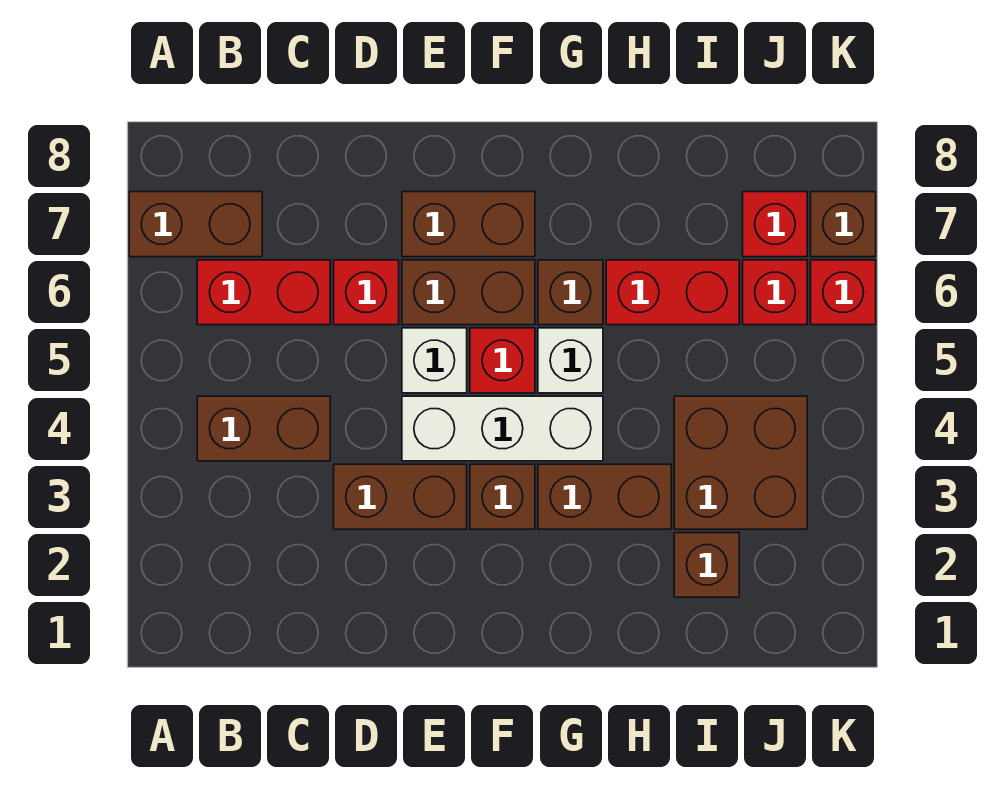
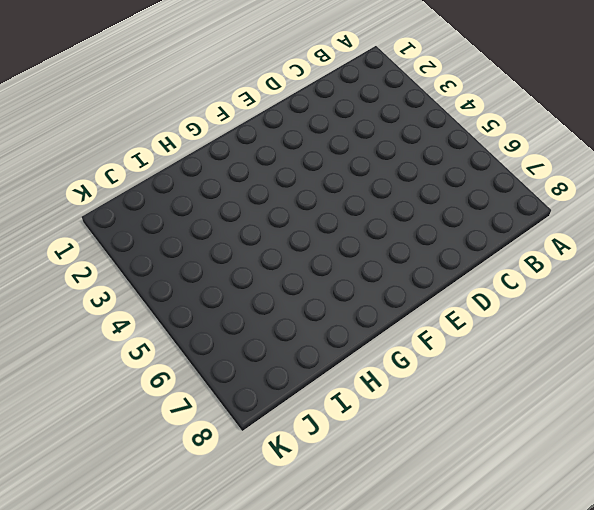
none -> brown 1x2 brick [129,192,262,257]
none -> brown 1x2 brick [197,396,330,461]
none -> red 1x2 brick [197,260,330,325]

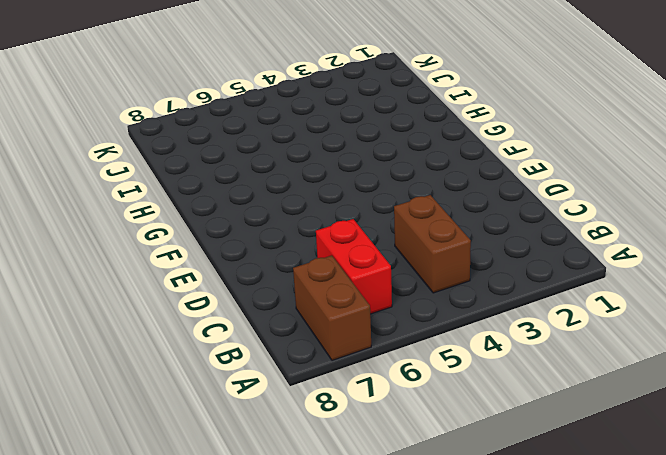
none -> brown 1x2 brick [334,464,467,529]
none -> red 1x1 brick [334,260,399,325]
none -> white 1x3 brick [402,396,603,461]

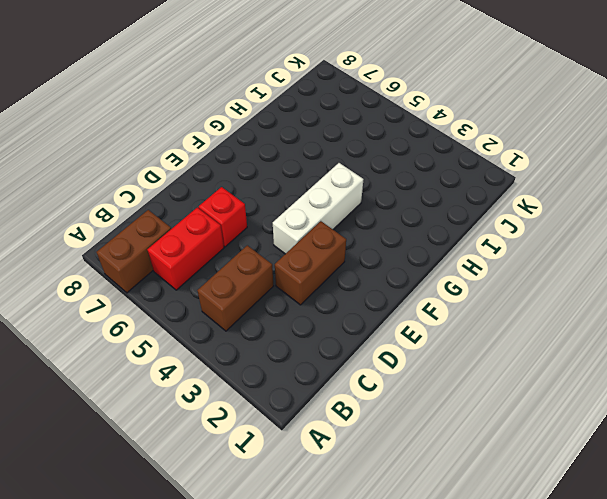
none -> white 1x1 brick [402,328,467,393]
none -> brown 1x2 brick [402,260,535,325]
none -> brown 1x2 brick [402,192,535,257]

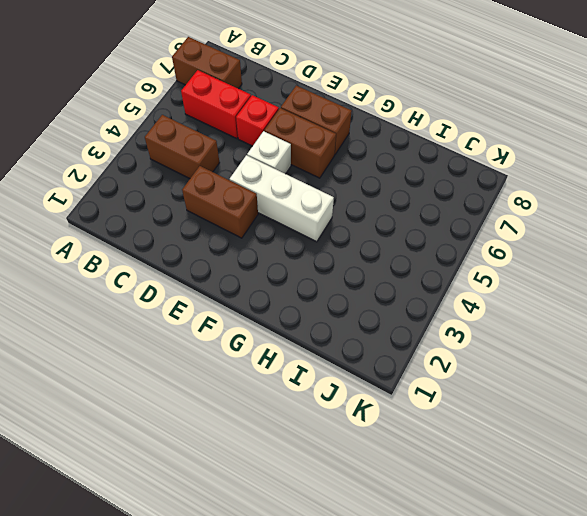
none -> brown 1x1 brick [470,464,535,529]
none -> red 1x1 brick [470,328,535,393]
none -> brown 1x2 brick [538,464,671,529]

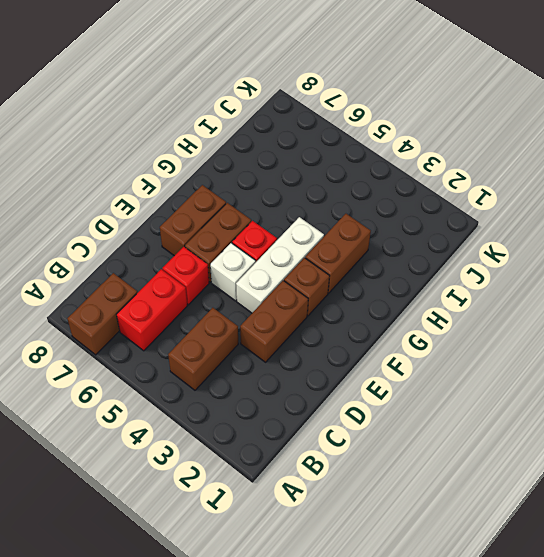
none -> white 1x1 brick [538,328,603,393]
none -> brown 1x1 brick [538,260,603,325]
none -> red 1x2 brick [606,260,739,325]

